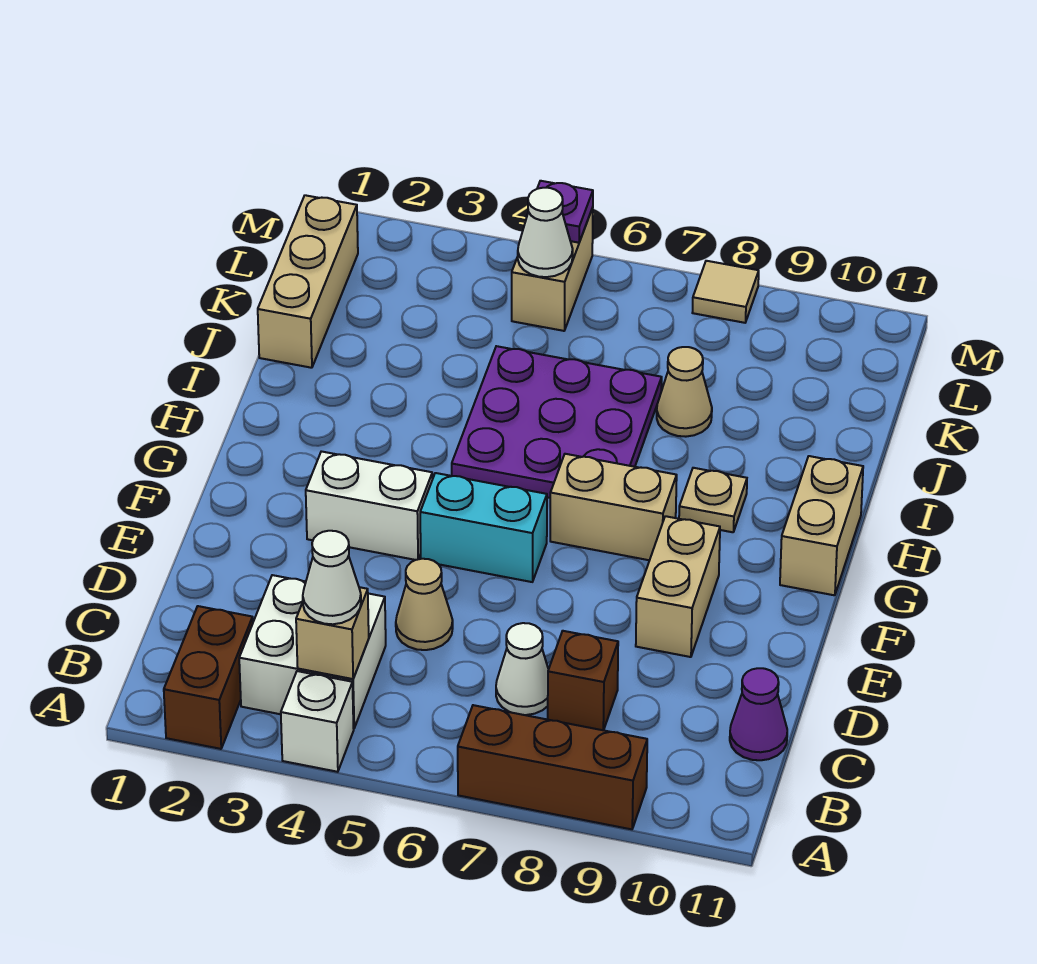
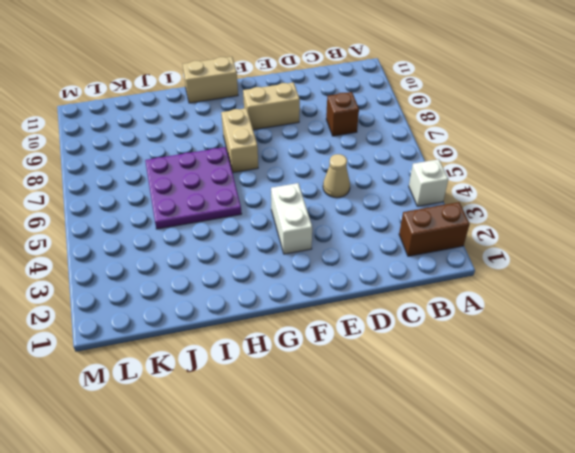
none -> brown 1x3 brick [458,705,647,829]
none -> white 2x2 brick [239,575,386,729]
none -> white 1x1 cone [496,623,549,715]

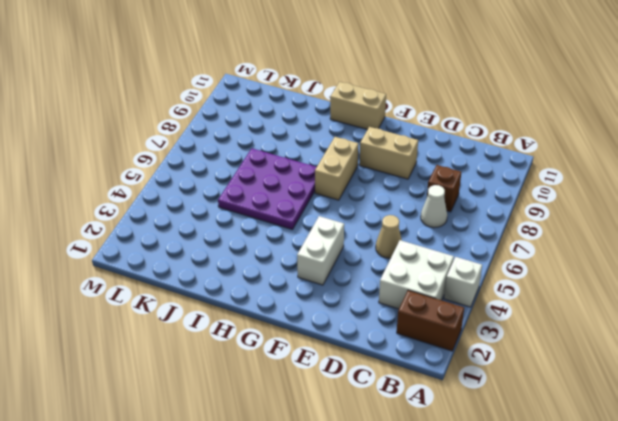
none -> brown 1x3 brick [458,705,647,829]
none -> purple 1x1 cone [730,668,787,760]
none -> cyan 1x2 brick [420,473,547,582]

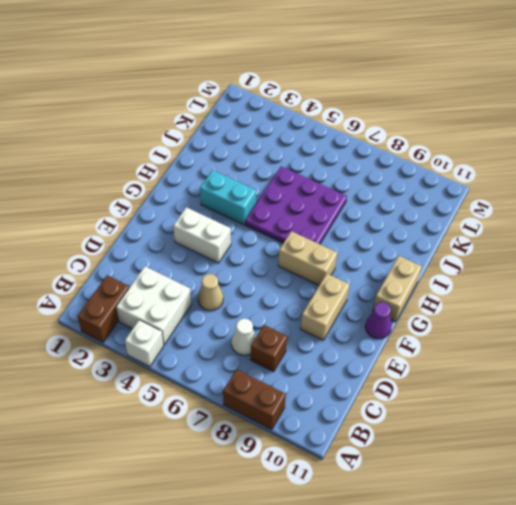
brown 1x2 brick [223,369,286,430] -> brown 1x3 brick [458,705,647,829]
purple 1x1 cone [365,302,392,339] -> purple 1x1 cone moved to [730,668,787,760]
cyan 1x2 brick [200,170,256,225] -> cyan 1x2 brick moved to [420,473,547,582]
none -> tan 1x1 plate [679,468,747,532]
none -> tan 1x3 brick [258,195,358,368]
none -> tan 1x1 cone [657,347,712,437]

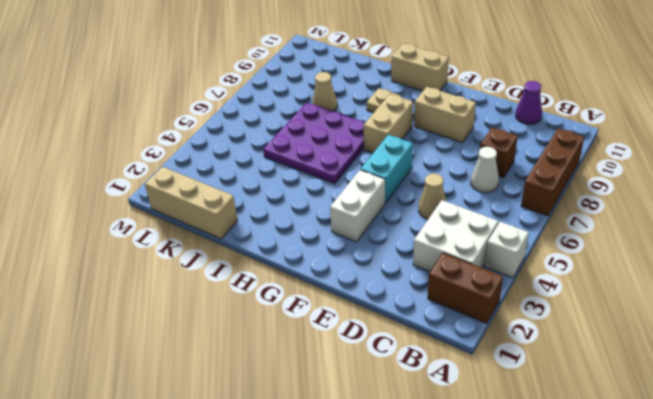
none -> tan 1x2 brick [512,207,593,331]
none -> tan 1x1 tile [692,261,759,323]
none -> tan 1x1 brick [296,587,369,679]

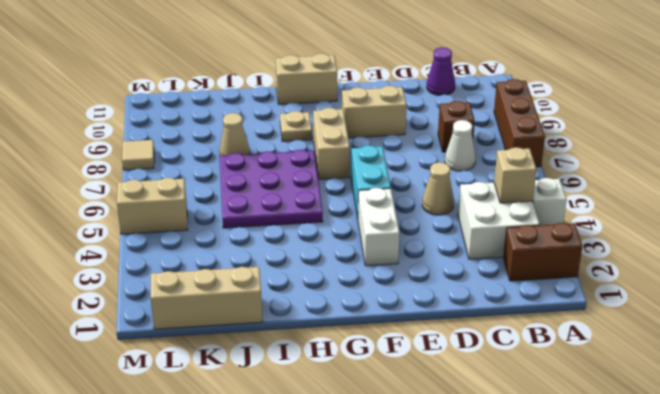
none -> white 1x1 cone [518,188,573,277]
none -> purple 1x1 plate [526,181,593,243]
none -> white 1x1 cone [303,531,361,624]

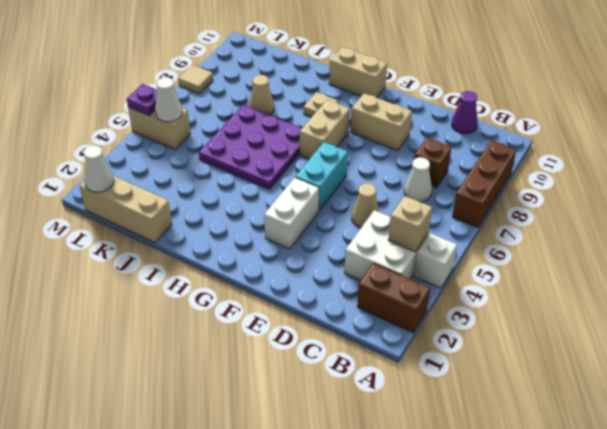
white 1x1 cone [84,145,114,192] -> white 1x1 cone moved to [303,531,361,624]

